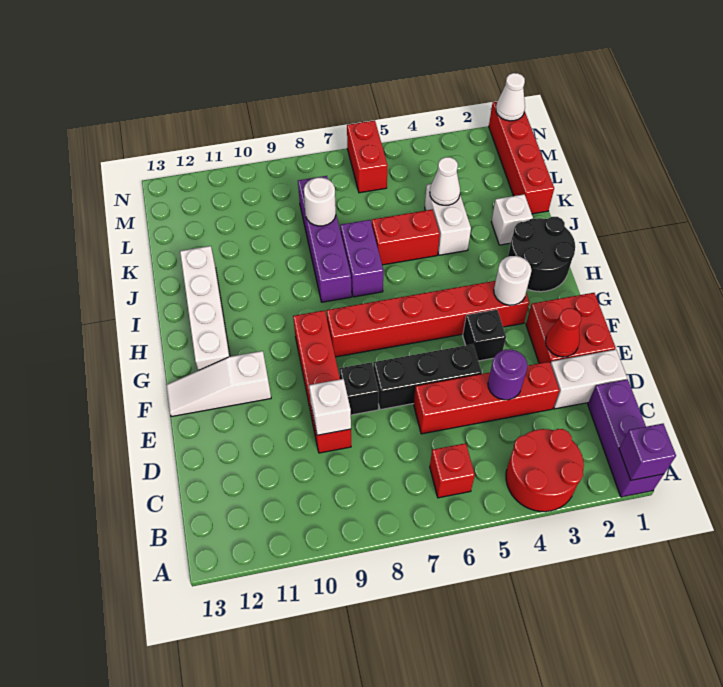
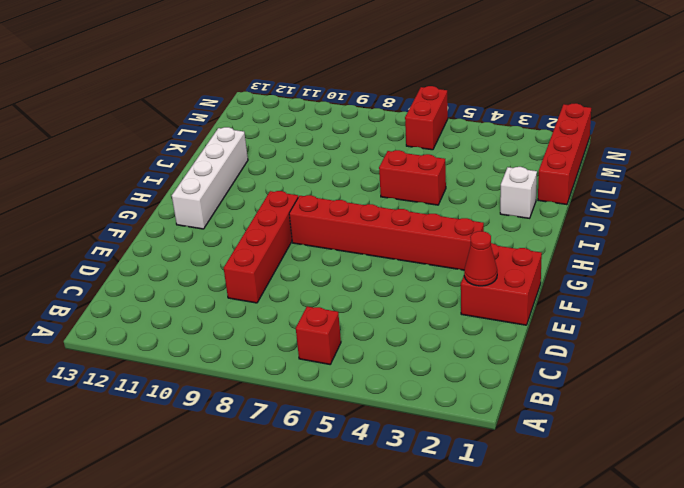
none -> purple 1x3 brick [588,379,664,497]
none -> red 2x2 round brick [506,429,584,512]
none -> white 1x2 brick [551,350,627,409]

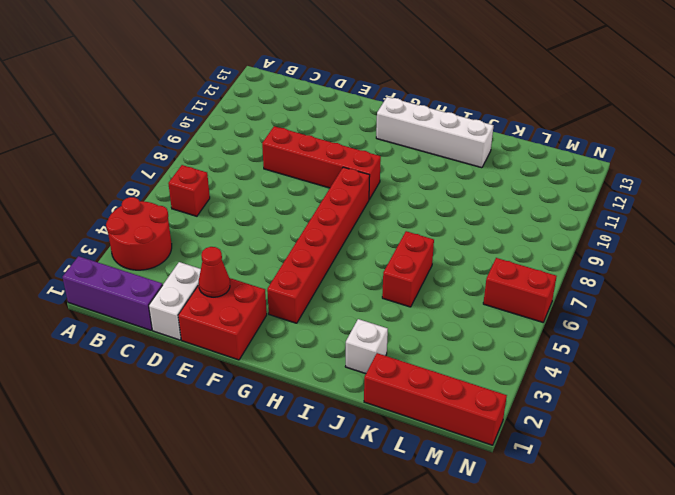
none -> red 1x4 brick [414,362,560,434]
none -> black 1x3 brick [373,344,482,410]
none -> black 1x1 brick [339,362,379,415]

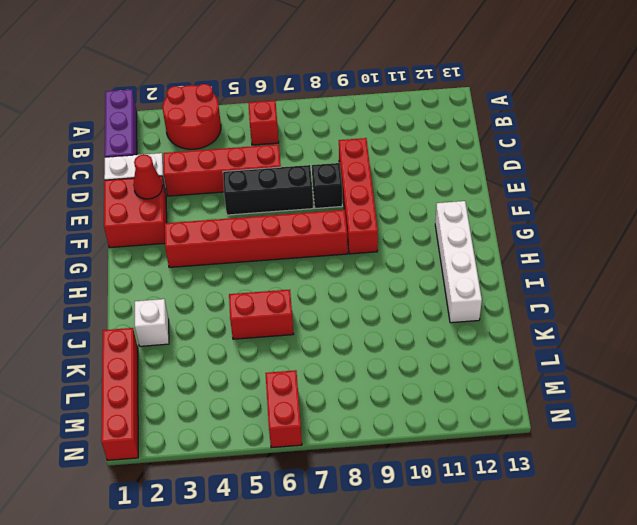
none -> black 1x1 brick [463,310,506,361]
none -> white 1x3 slope [166,351,271,417]
none -> black 2x2 round brick [508,217,575,292]

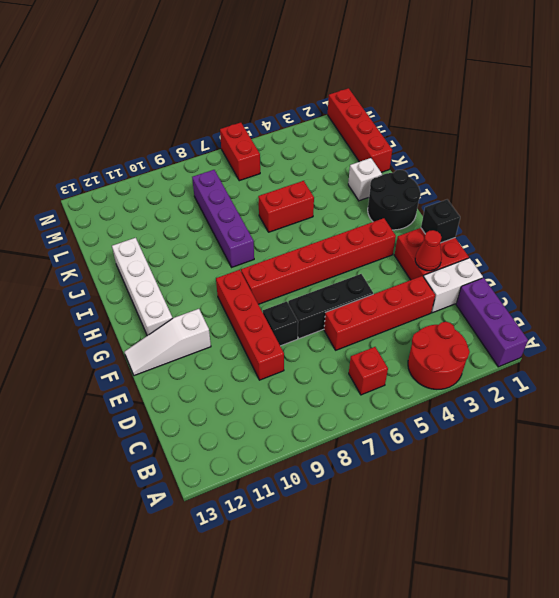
black 1x1 brick [421,200,460,243] -> black 1x1 brick moved to [463,310,506,361]
none -> purple 1x2 brick [340,220,384,297]
none -> white 1x2 brick [425,184,471,255]
none -> purple 1x1 brick [619,424,676,480]

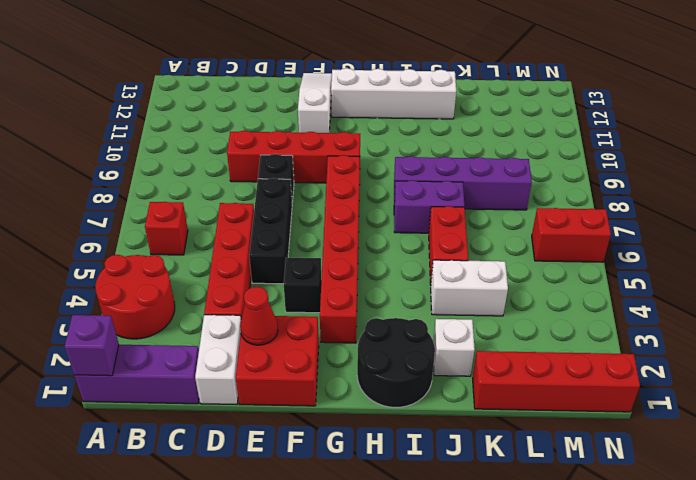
none -> purple 1x1 round brick [488,349,527,400]
none -> white 1x1 brick [309,379,351,435]
none -> white 1x1 round brick [494,256,532,305]

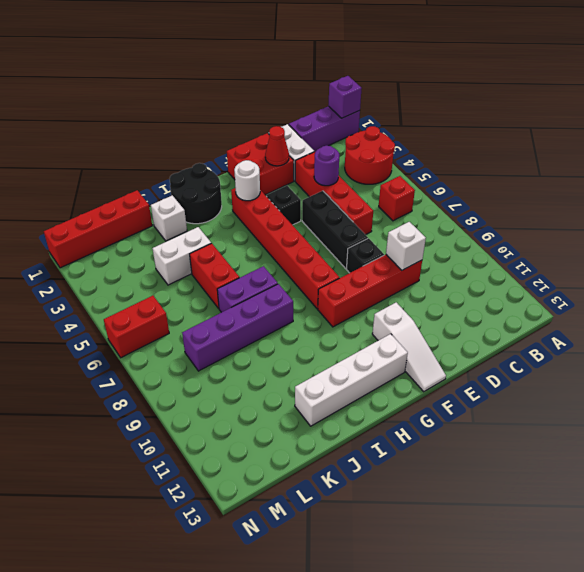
none -> white 1x1 cone [430,157,460,205]
none -> white 1x1 round brick [304,178,336,226]
none -> white 1x1 cone [496,73,525,121]

